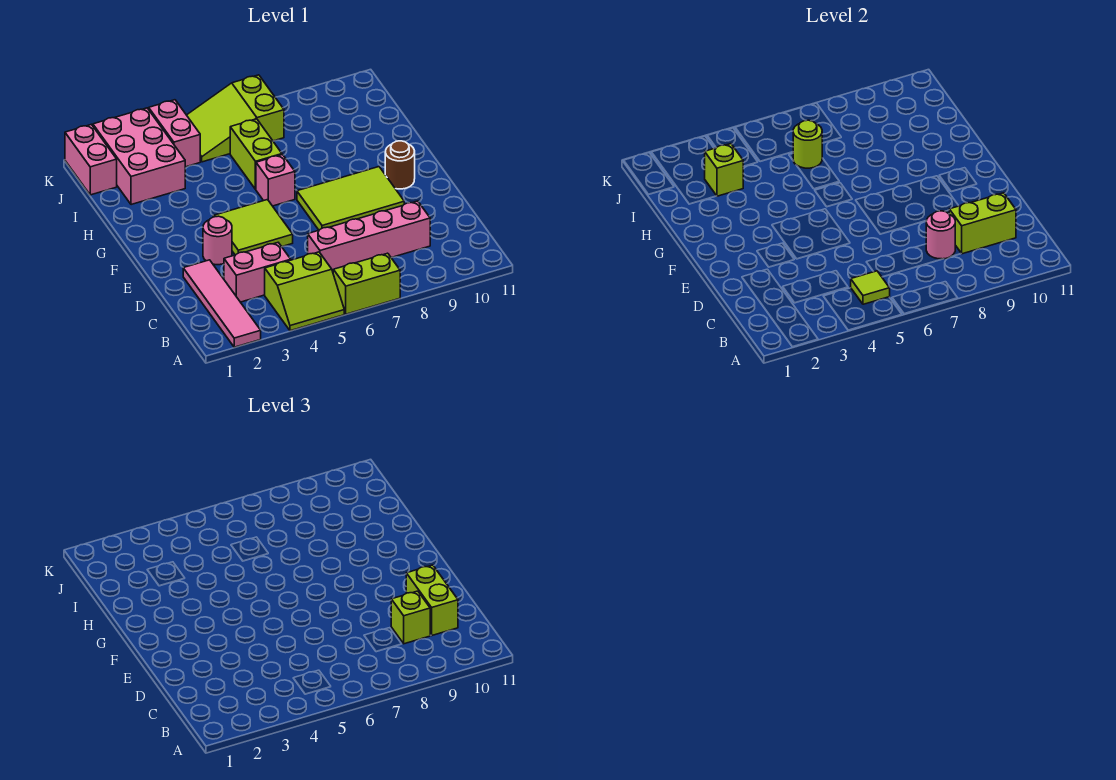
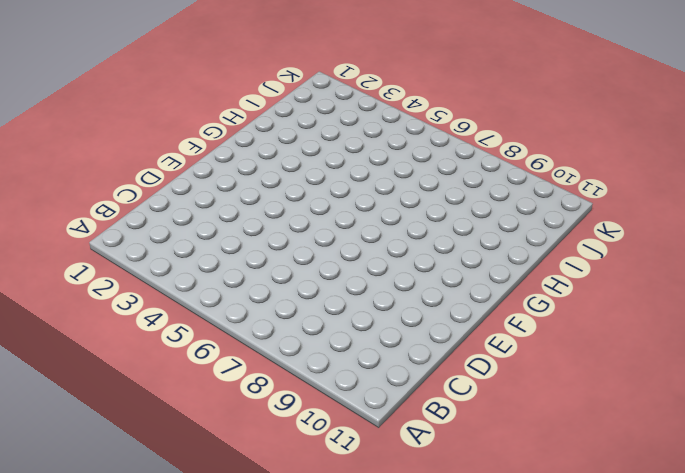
none -> pink 1x4 tile [183,260,261,347]
none -> lime 2x2 slope [265,252,344,331]
none -> lime 1x2 brick [333,253,400,314]

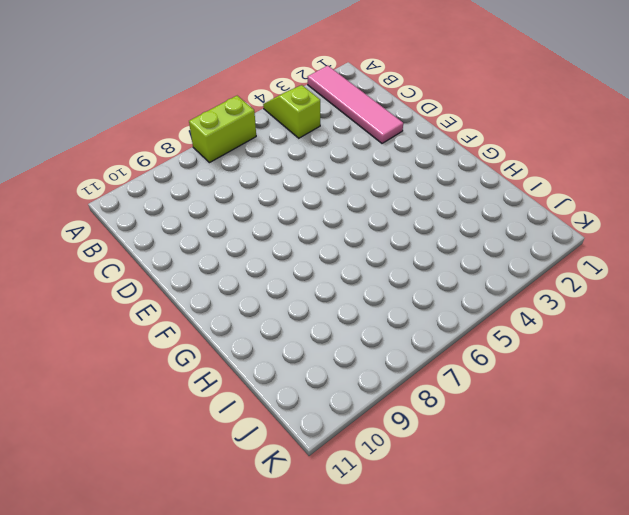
lime 1x2 slope [263,85,320,138] -> lime 2x2 slope [265,252,344,331]
none -> pink 1x2 brick [224,243,291,302]
none -> pink 1x4 brick [308,201,430,271]
none -> pink 1x1 round brick [203,216,232,265]

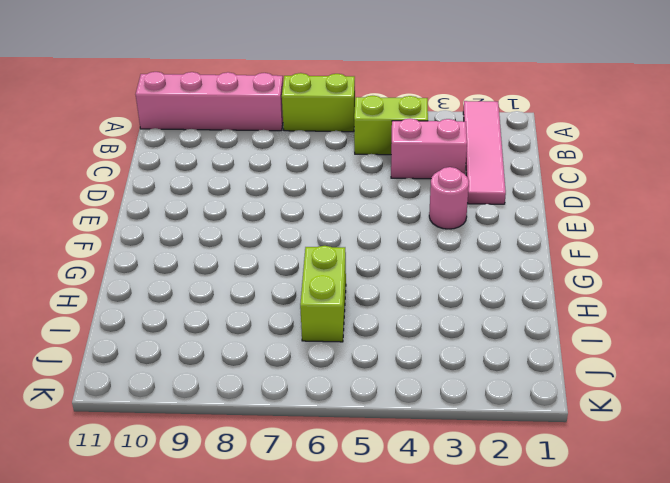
pink 1x4 brick [136,72,283,131] -> pink 1x4 brick moved to [308,201,430,271]
none -> lime 2x2 tile [213,200,293,255]
none -> lime 2x3 tile [297,167,404,230]
none -> brown 1x1 round brick [385,141,415,189]

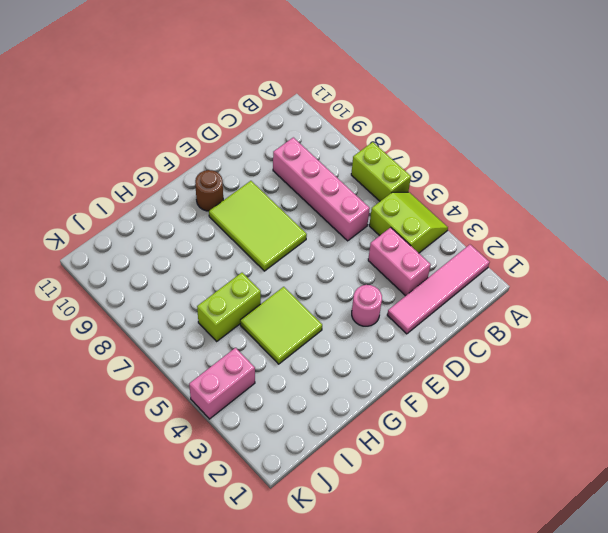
lime 2x2 tile [240,287,322,364] -> lime 2x2 tile moved to [213,200,293,255]
none -> pink 1x1 brick [256,155,295,206]
none -> pink 2x3 brick [93,108,185,205]
none -> pink 1x2 brick [65,124,117,195]

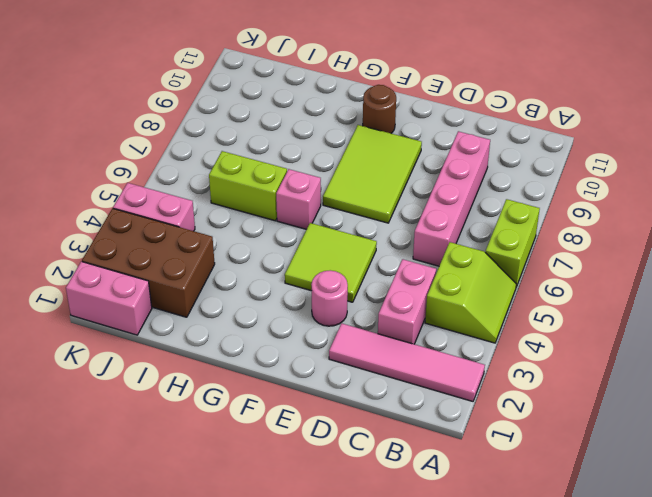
brown 2x3 brick [82,208,215,317] -> pink 2x3 brick [93,108,185,205]
none -> lime 2x3 slope [187,75,284,162]
none -> lime 1x1 tile [851,271,890,304]
none -> pink 1x1 round brick [926,211,955,259]

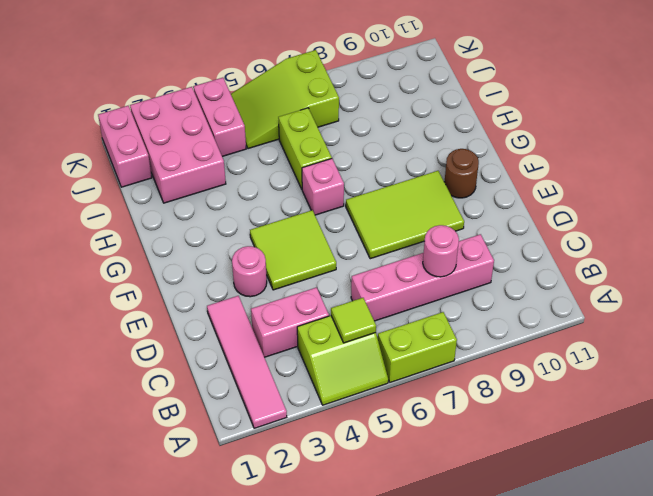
none -> lime 1x2 brick [949,193,1016,254]
none -> lime 1x1 brick [705,144,743,196]
none -> lime 1x1 round brick [793,120,822,168]

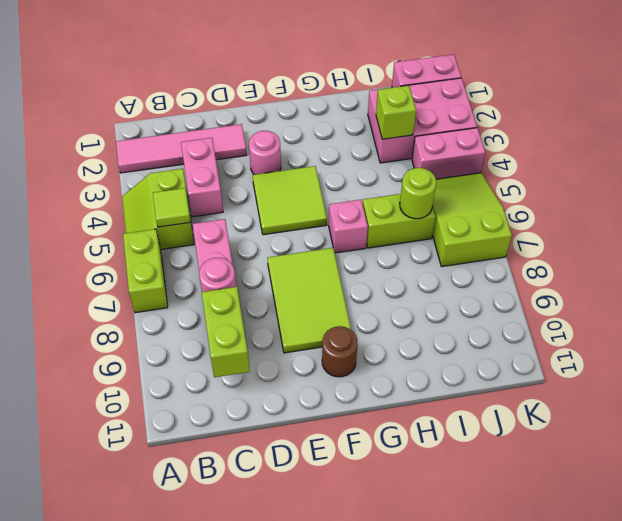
none -> lime 1x1 brick [391,591,431,644]
none -> lime 1x2 brick [406,565,458,635]

